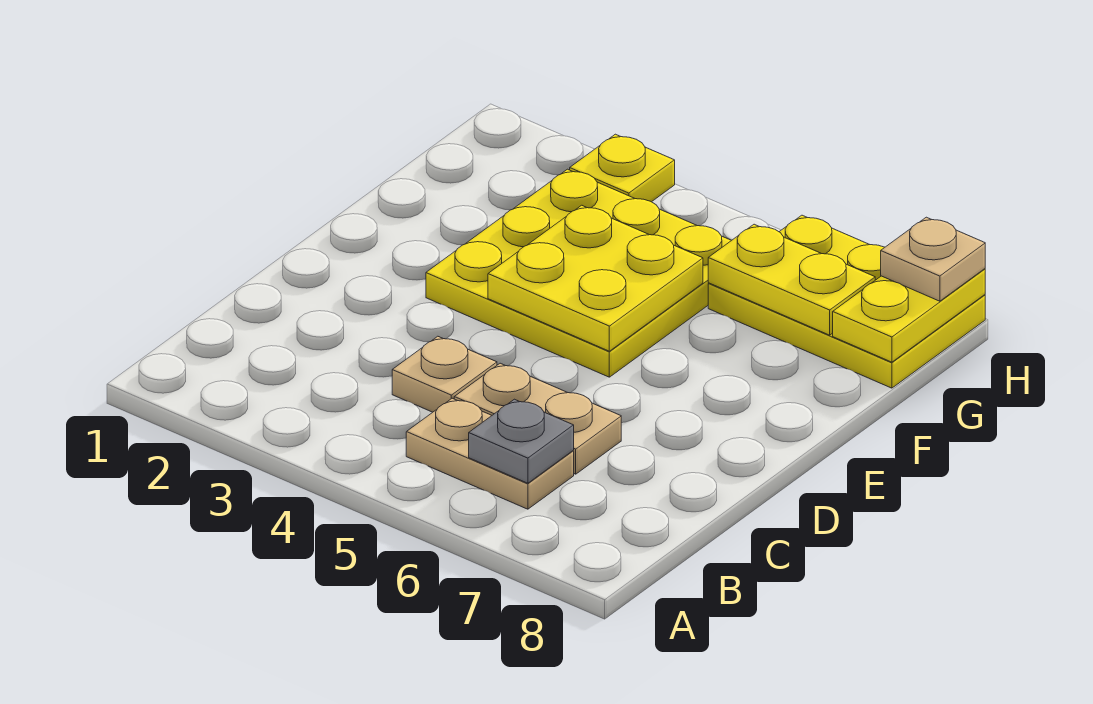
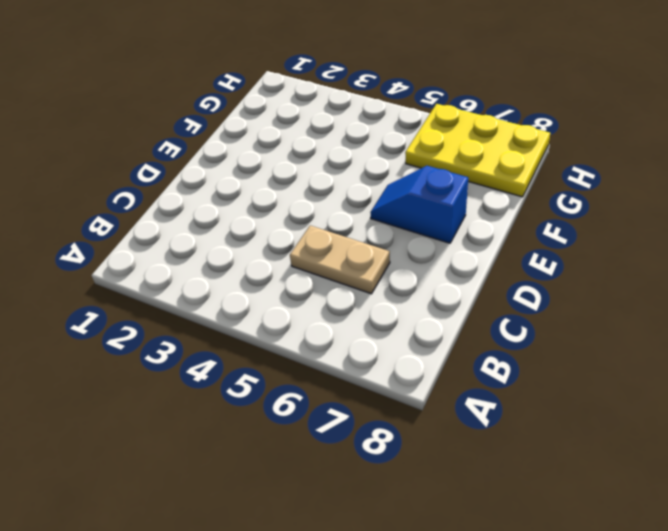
blue 1x2 slope [370,166,468,243] -> none
none -> tan 1x2 plate [406,398,574,509]
none -> tan 1x1 plate [392,336,497,412]

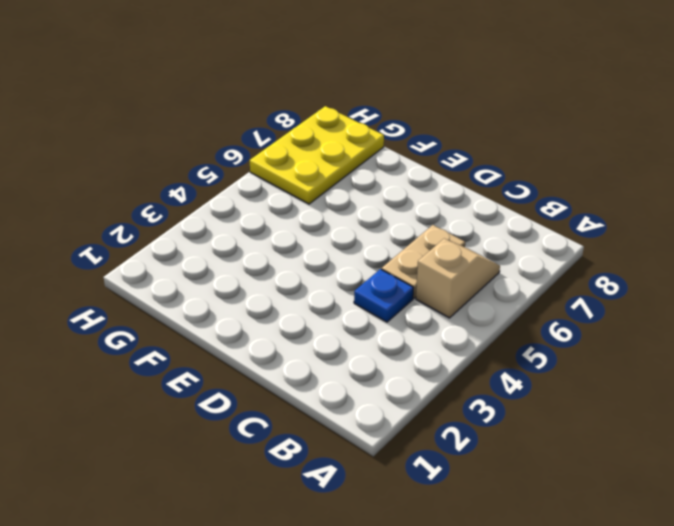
tan 1x2 slope [416,239,500,318] -> tan 1x2 plate [406,398,574,509]
blue 1x1 plate [354,269,413,322] -> tan 1x1 plate [392,336,497,412]
none -> yellow 3x3 plate [426,169,732,377]
none -> yellow 1x1 plate [570,134,675,202]

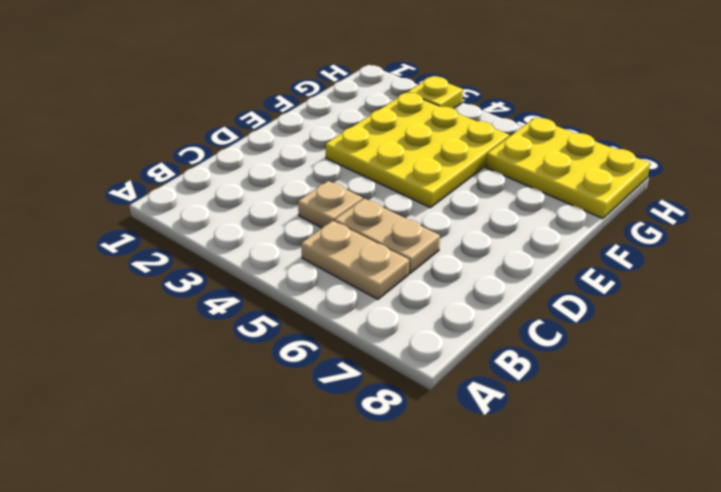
none -> grey 1x1 plate [469,399,574,483]
none -> yellow 2x2 plate [488,205,703,351]

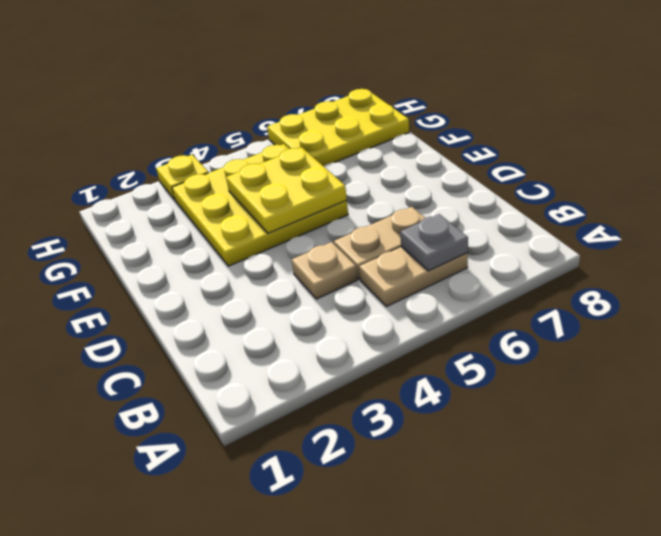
none -> yellow 1x2 plate [708,224,875,335]
none -> yellow 1x2 plate [833,269,985,362]

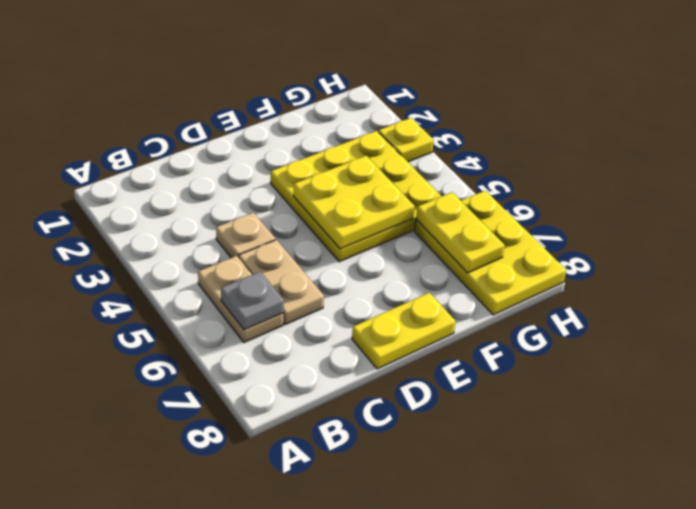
yellow 1x2 plate [352,293,456,369] -> yellow 1x2 plate moved to [833,269,985,362]
none -> tan 1x1 plate [881,217,985,301]

